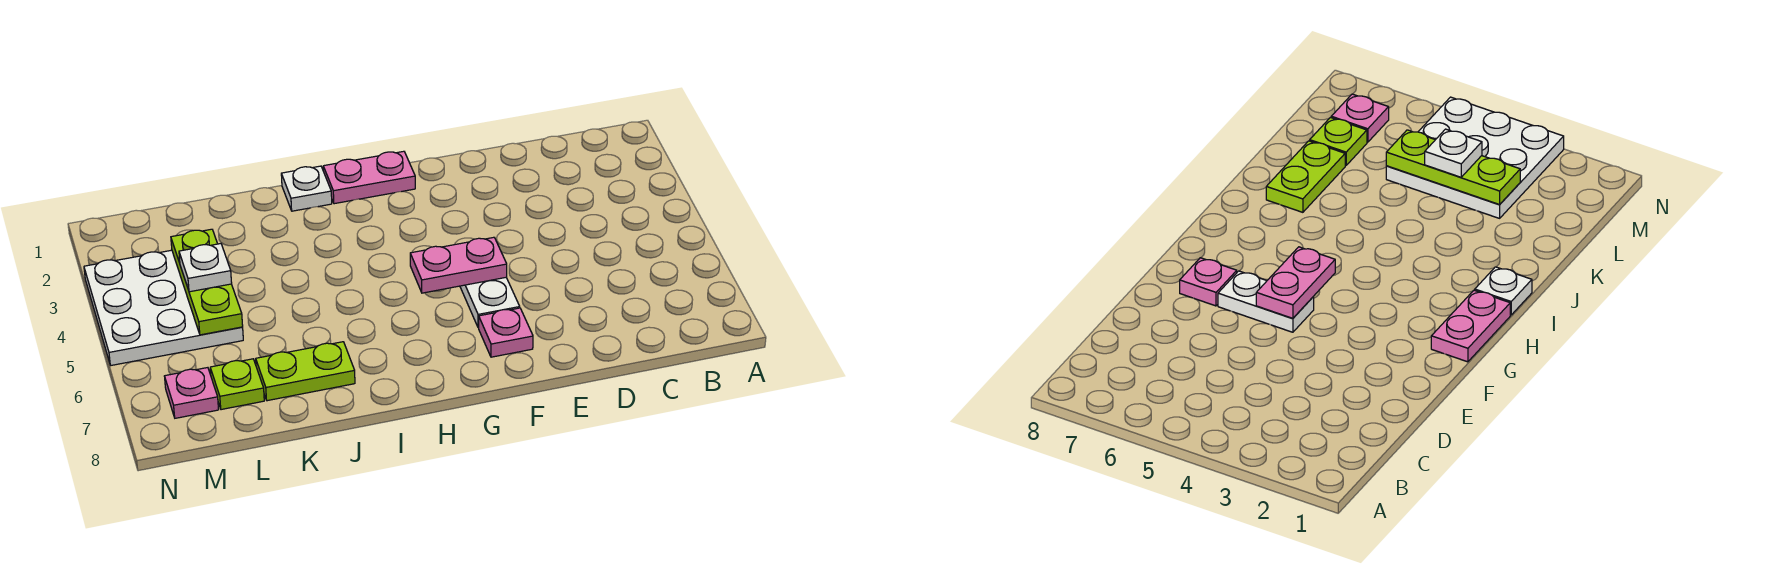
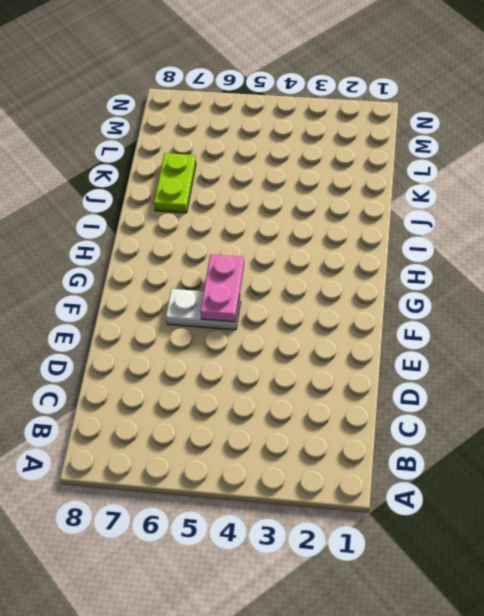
none -> pink 1x1 plate [479,308,533,357]
none -> pink 1x2 plate [323,151,415,204]

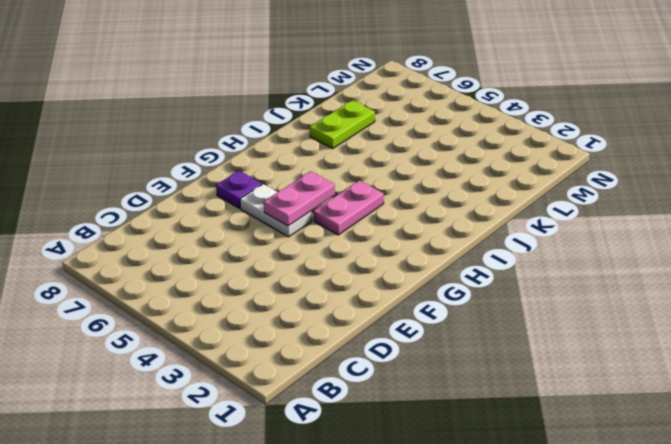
purple 1x1 plate [216,171,262,208] -> pink 1x1 plate [479,308,533,357]
pink 1x2 plate [314,180,384,235] -> pink 1x2 plate moved to [323,151,415,204]
none -> white 1x1 plate [281,166,332,211]
none -> white 3x3 plate [84,250,243,365]

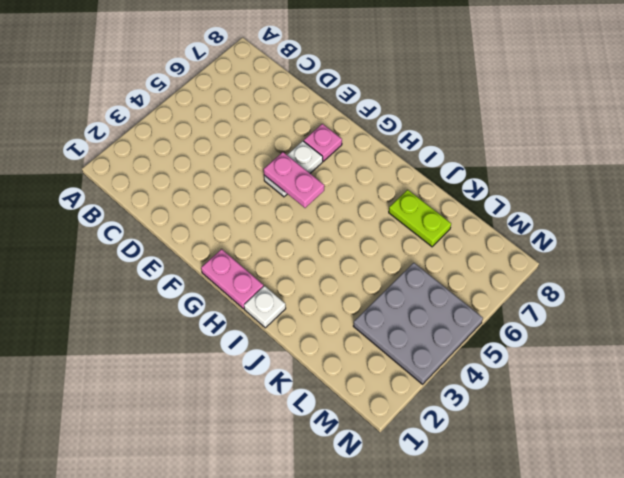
grey 3x3 plate [353,263,483,384] -> white 3x3 plate [84,250,243,365]
none -> lime 1x1 plate [210,359,264,410]
none -> pink 1x1 plate [165,368,219,418]

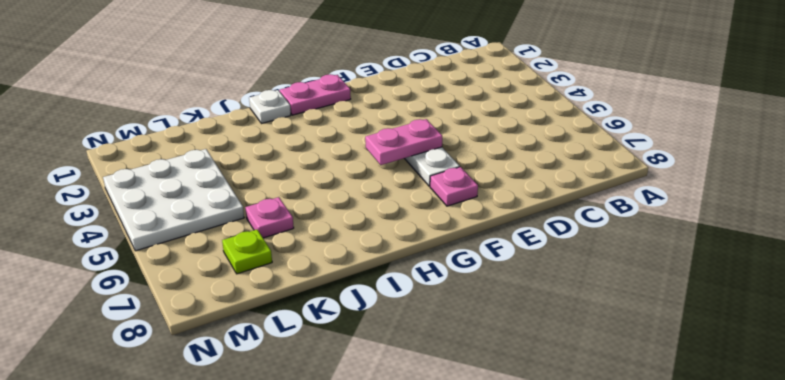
pink 1x1 plate [245,197,294,238] -> pink 1x1 plate moved to [165,368,219,418]
none -> lime 1x2 plate [256,342,355,401]
none -> lime 1x3 plate [171,229,243,335]

